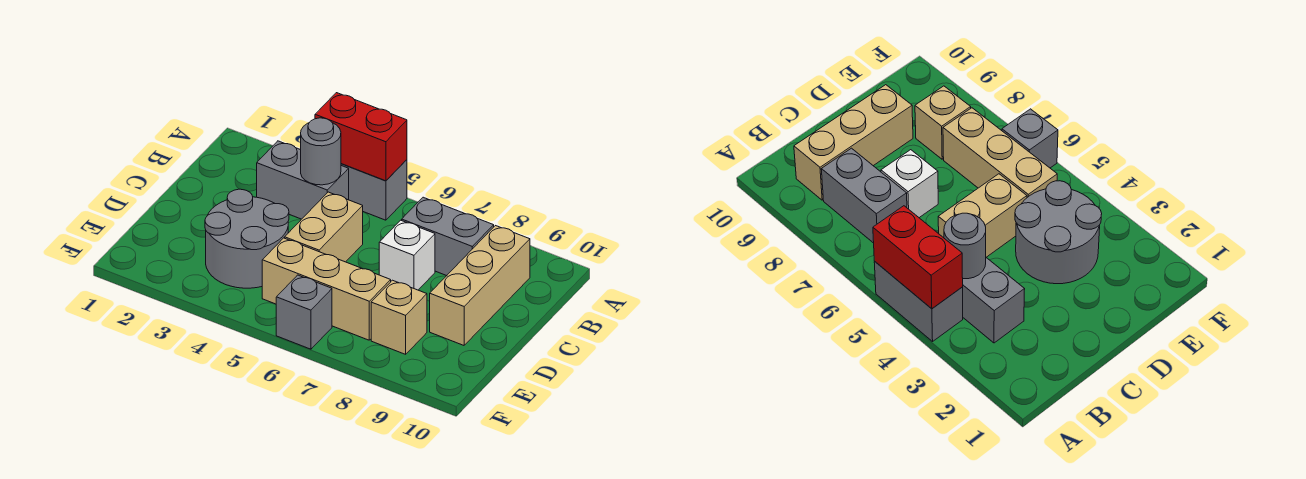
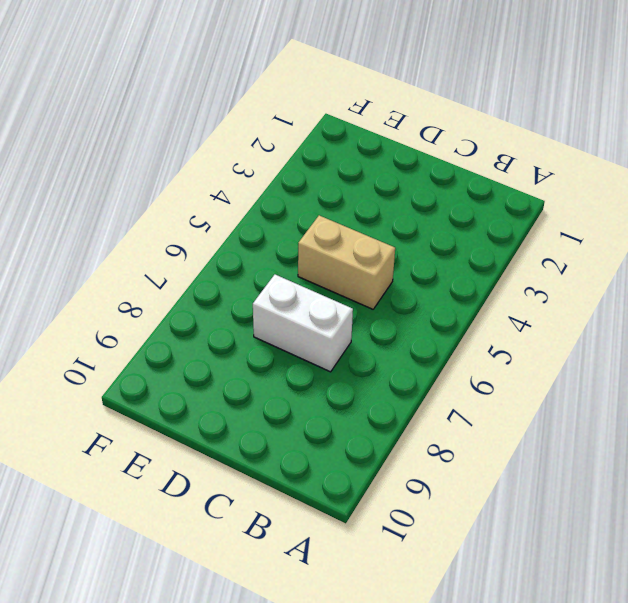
white 1x2 brick [253,275,353,372] -> white 1x1 brick [379,220,435,290]
none -> grey 1x2 brick [341,160,407,220]
none -> grey 1x2 brick [257,141,349,219]
none -> grey 1x2 brick [402,197,494,276]

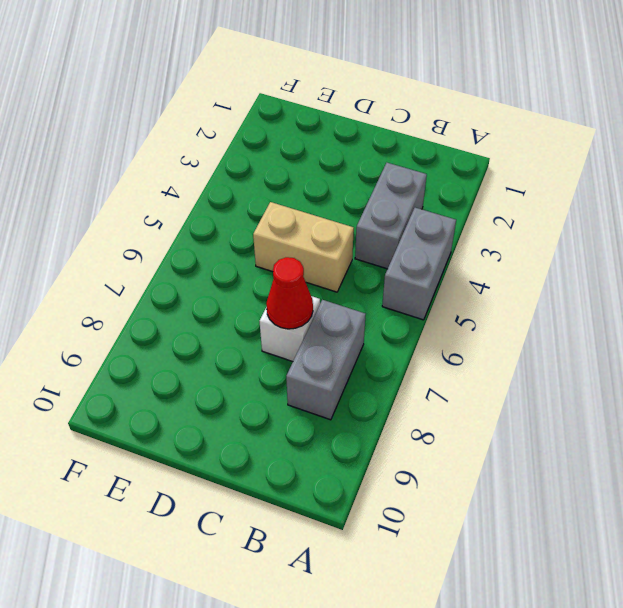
red 1x1 cone [266,257,313,329] -> none
none -> tan 1x3 brick [430,226,530,345]
none -> grey 2x2 round brick [205,189,289,288]
none -> tan 1x3 brick [262,238,391,340]

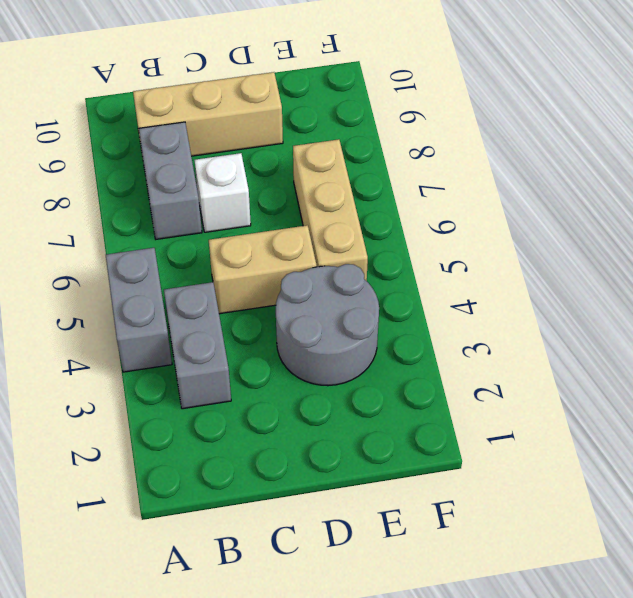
none -> tan 1x1 brick [371,280,427,354]
none -> grey 1x1 brick [276,275,332,349]
none -> red 1x2 brick [315,93,407,181]

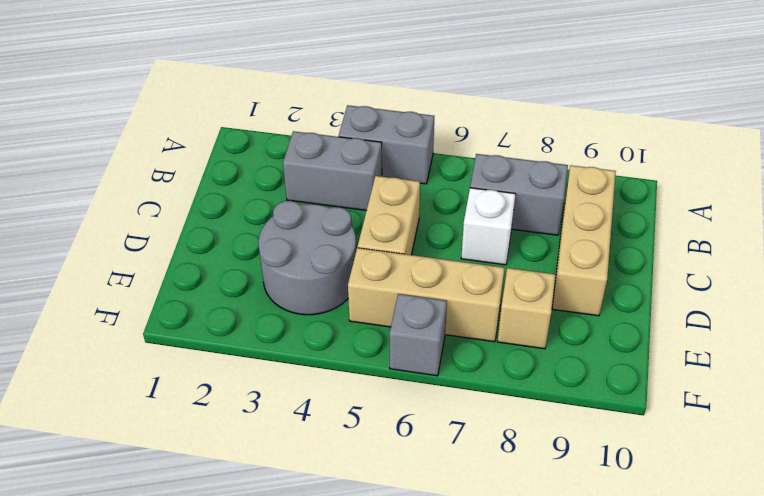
none -> red 1x2 brick [315,93,407,181]
none -> grey 1x1 round brick [301,118,341,185]

